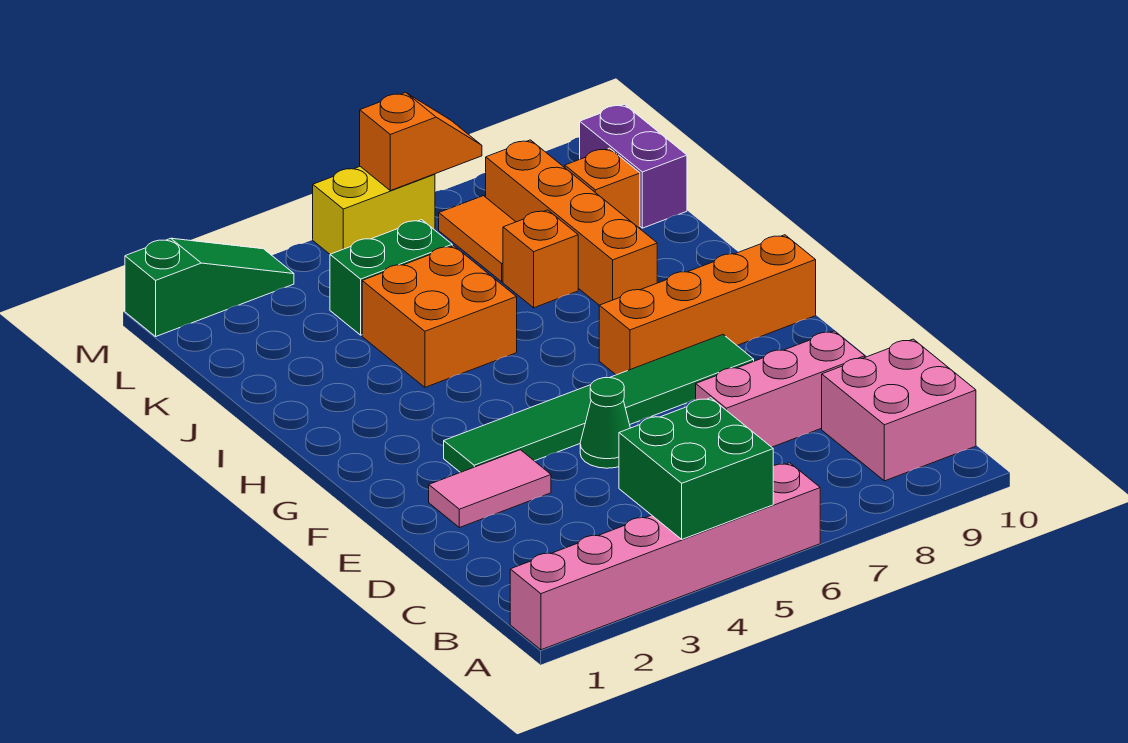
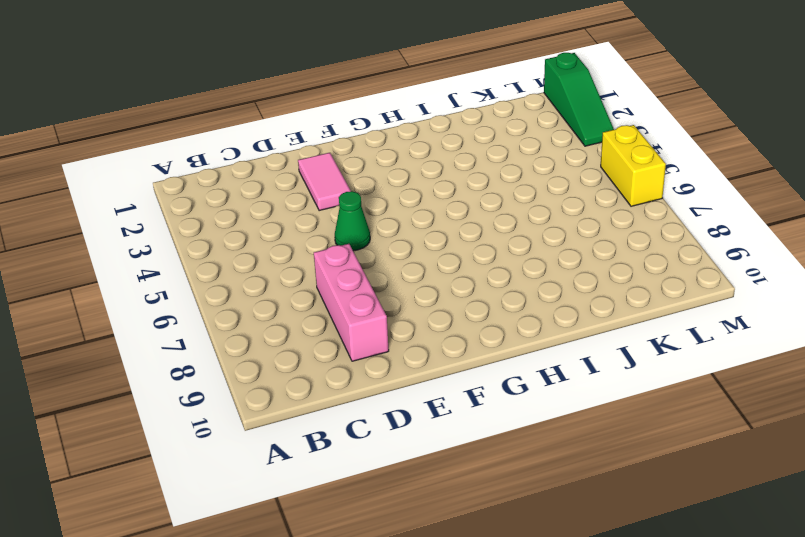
none -> pink 1x6 brick [510,463,820,650]
none -> pink 2x2 brick [822,339,976,481]
none -> green 1x6 tile [444,335,754,472]

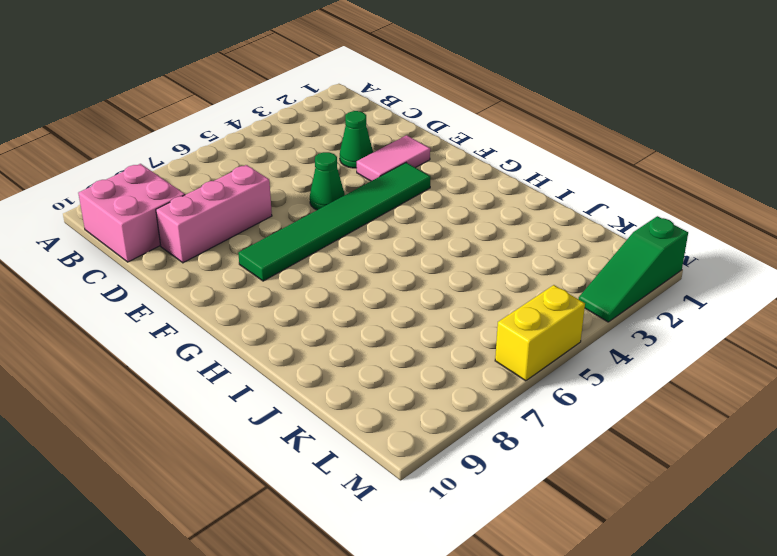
green 1x1 cone [340,111,373,168] -> none
none -> pink 1x6 brick [510,463,820,650]
none -> orange 1x4 brick [599,235,816,375]
none -> orange 2x2 brick [362,246,517,387]

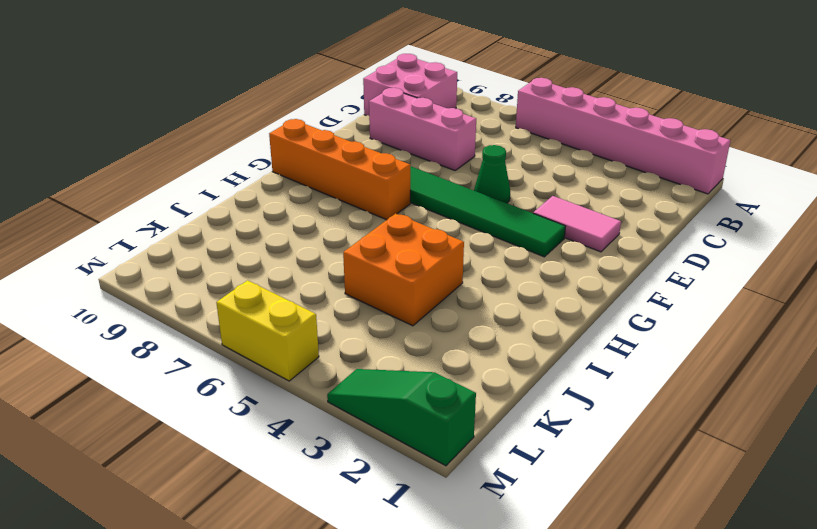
none -> orange 1x4 brick [486,140,657,305]
none -> orange 1x1 brick [503,210,578,308]
none -> green 1x2 brick [330,220,452,335]

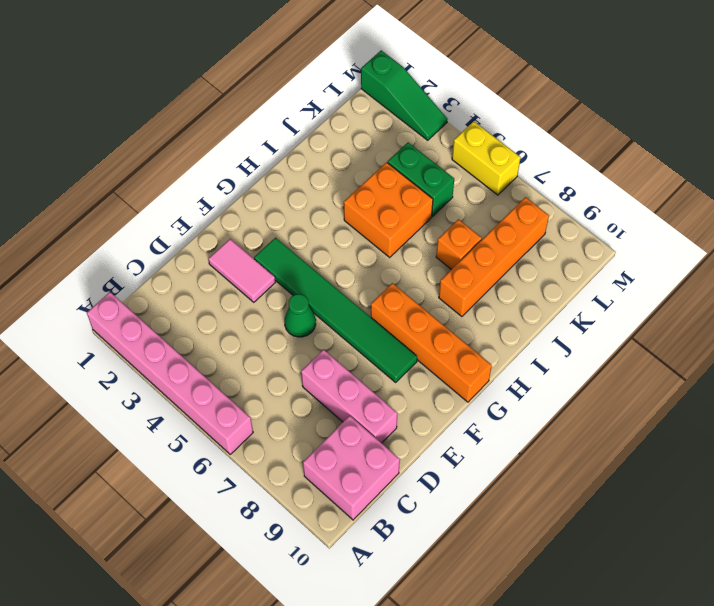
none -> orange 1x2 tile [439,196,515,282]
none -> orange 1x1 brick [565,148,640,229]
none -> purple 1x2 brick [580,104,687,228]

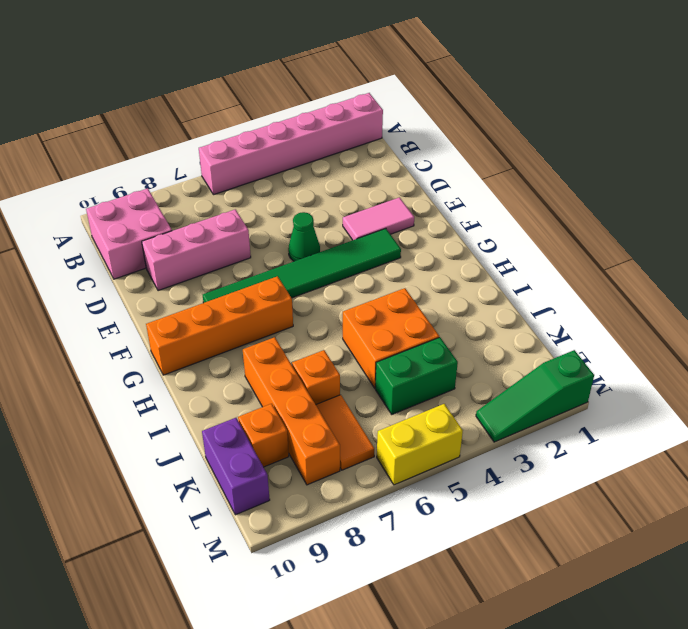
none -> green 2x2 brick [619,398,773,539]
none -> orange 1x2 slope [360,92,482,191]

